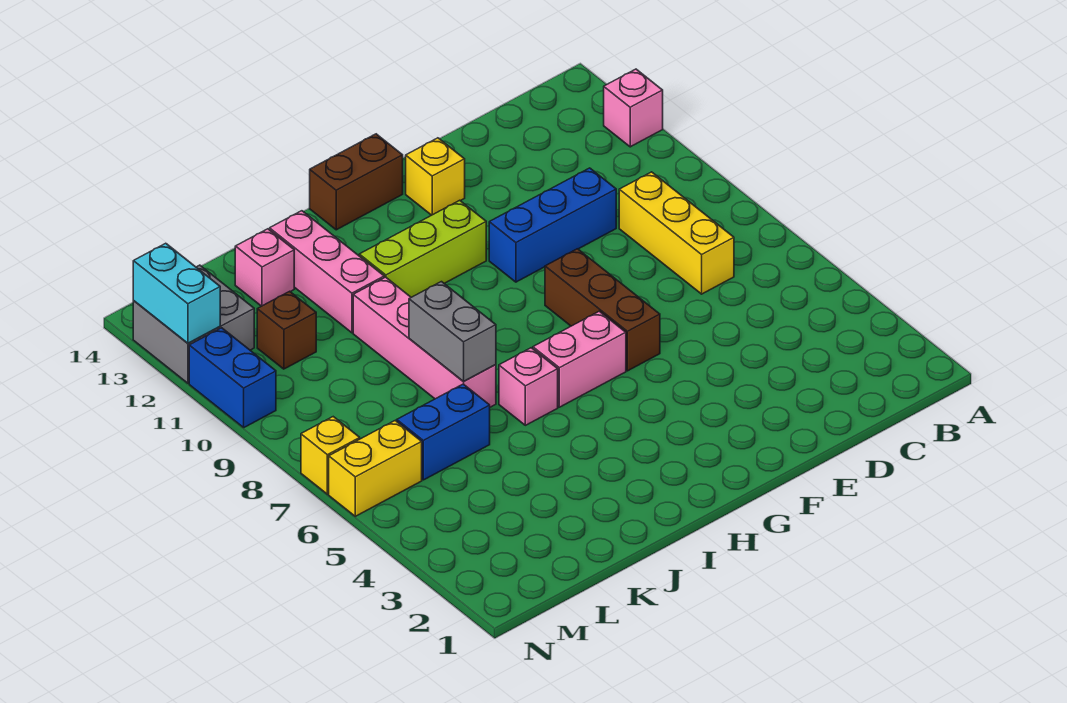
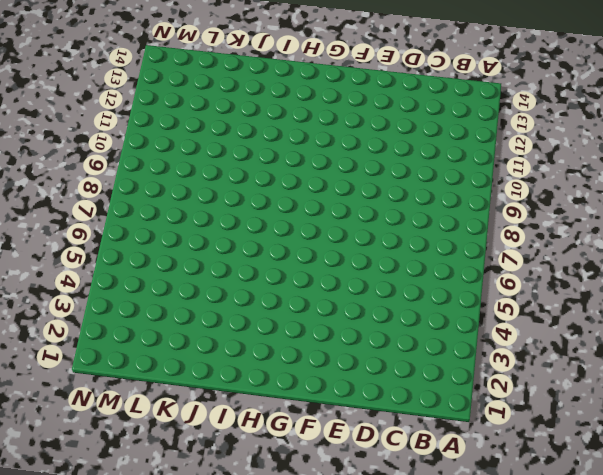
none -> pink 1x1 brick [604,69,663,147]
none -> yellow 1x3 brick [619,172,734,294]
none -> blue 1x3 brick [489,168,616,282]

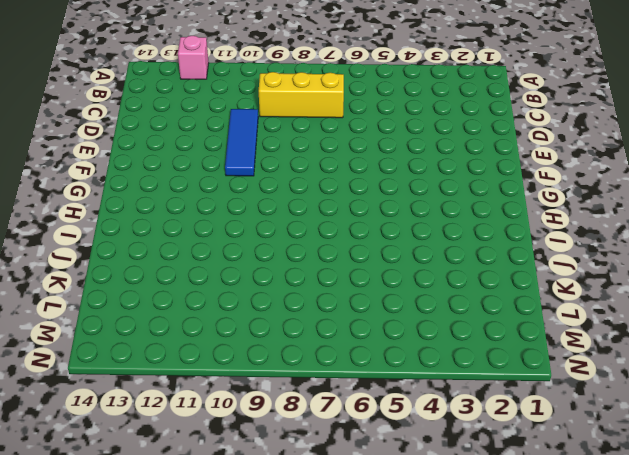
blue 1x3 tile [225,109,258,176] -> blue 1x3 brick [489,168,616,282]
none -> brown 1x3 brick [545,249,660,371]
none -> yellow 1x1 brick [406,138,465,215]
none -> pink 1x2 brick [533,311,626,407]

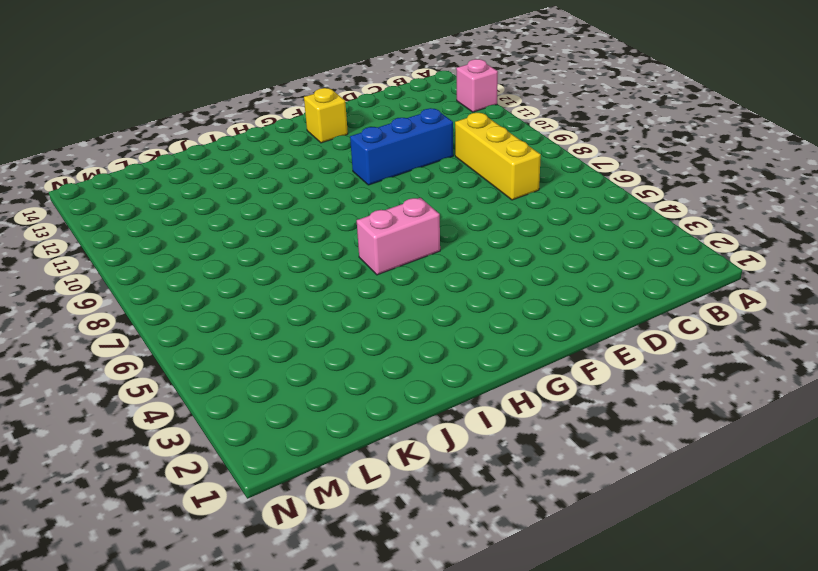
none -> brown 1x3 brick [545,249,660,371]
none -> lime 1x3 brick [359,200,486,297]
none -> brown 1x2 brick [310,134,403,230]

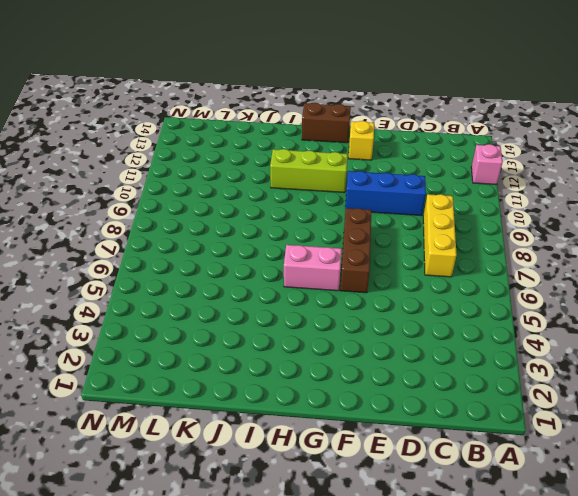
none -> pink 1x1 brick [499,348,558,425]
none -> pink 1x4 brick [353,277,496,407]
none -> pink 1x3 brick [269,211,384,333]

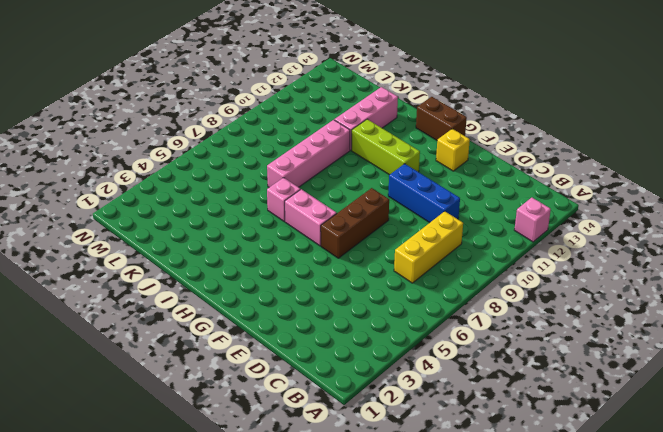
none -> blue 1x2 brick [397,384,490,480]
none -> pink 1x1 brick [235,229,294,306]
none -> brown 1x1 brick [257,291,316,369]

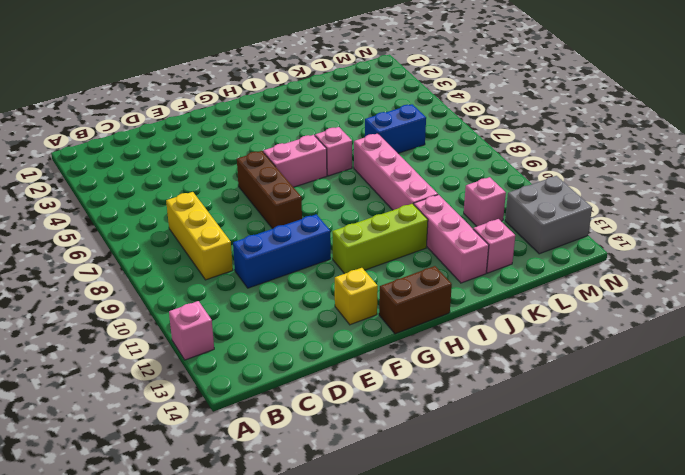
pink 1x1 brick [464,177,506,226] -> brown 1x1 brick [257,291,316,369]
none -> yellow 1x2 brick [329,421,422,516]
none -> yellow 1x1 brick [301,417,360,494]
none -> blue 1x2 brick [189,328,276,427]

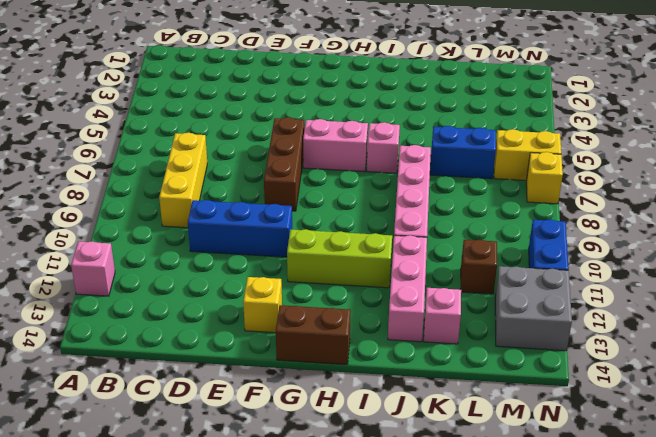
none -> grey 1x2 brick [409,282,496,381]
none -> cyan 1x2 brick [133,243,220,343]

